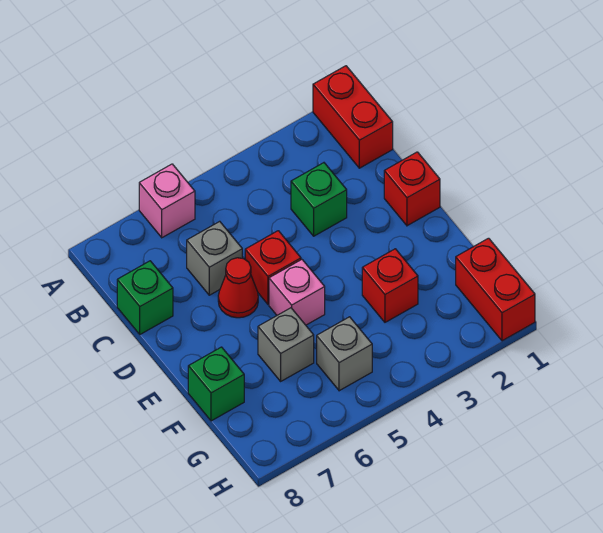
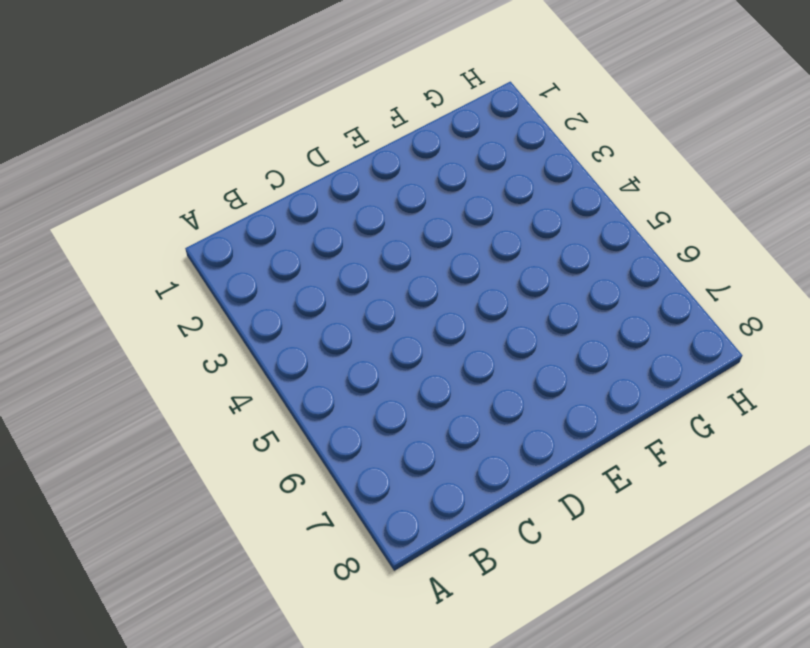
none -> red 1x2 brick [313,66,393,168]
none -> pink 1x1 brick [139,164,195,238]
none -> green 1x1 brick [291,163,347,236]

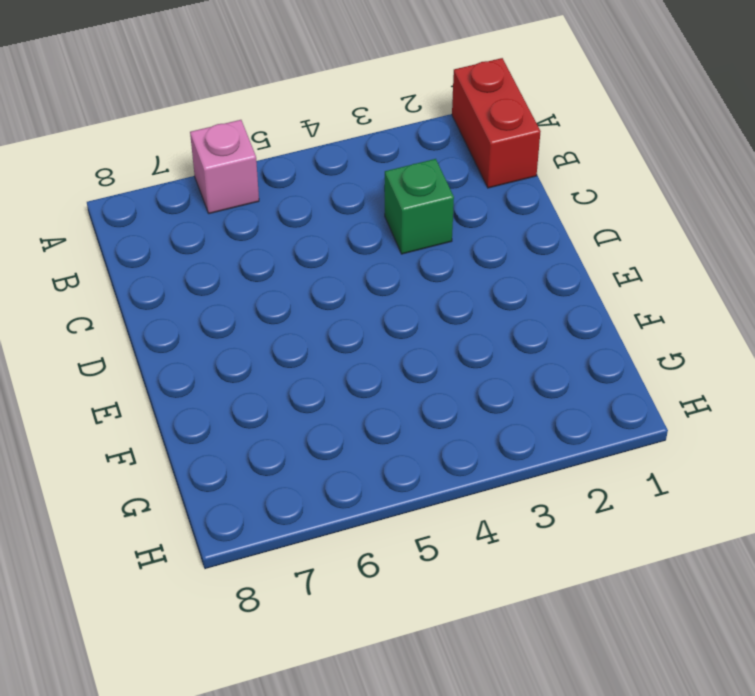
none -> grey 1x1 brick [187,221,242,295]
none -> green 1x1 brick [117,261,173,334]
none -> red 1x1 brick [384,152,440,226]

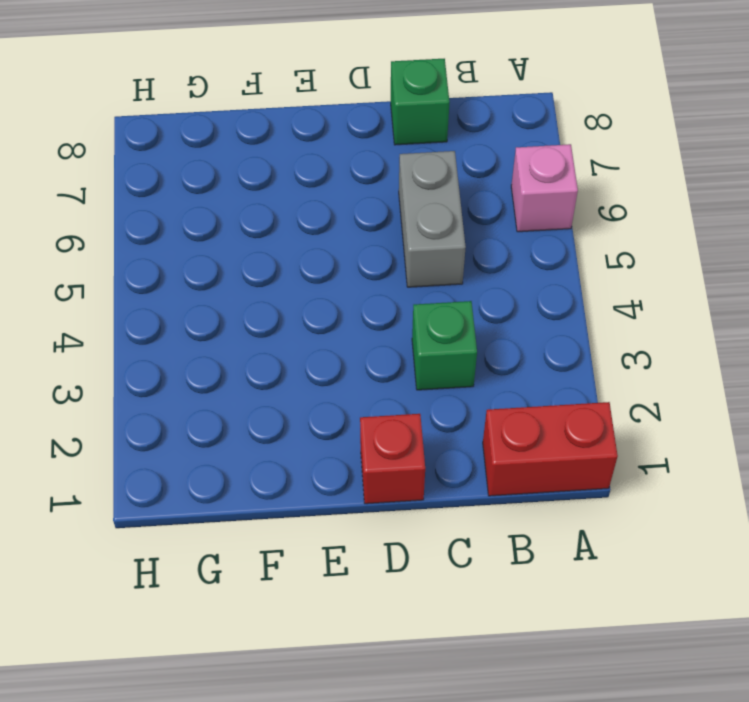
grey 1x2 brick [399,151,466,287] -> grey 1x1 brick [187,221,242,295]
none -> red 1x1 brick [245,231,301,304]
none -> red 1x1 cone [218,258,258,318]
none -> pink 1x1 brick [269,260,325,325]

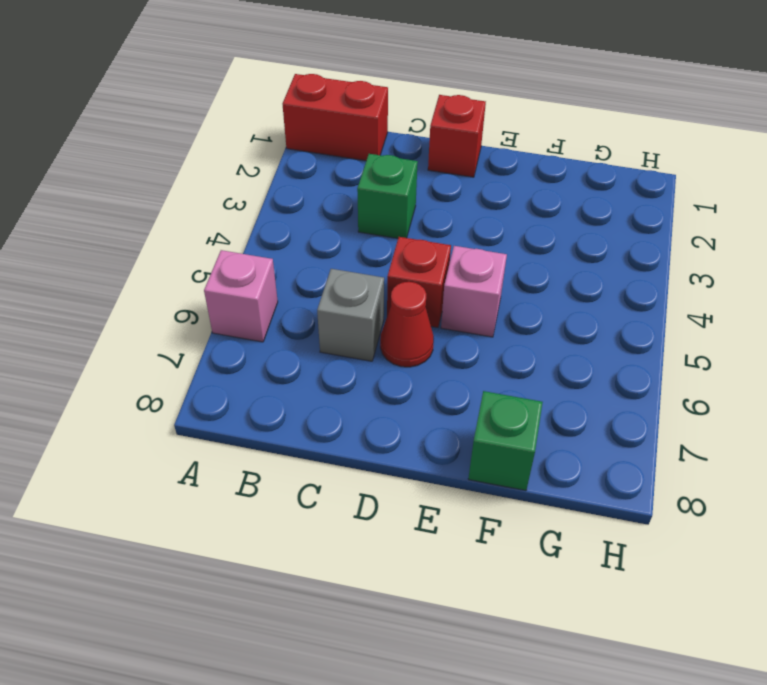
none -> green 1x1 brick [117,261,173,334]
none -> red 1x1 brick [362,249,418,322]
none -> grey 1x1 brick [258,308,314,381]

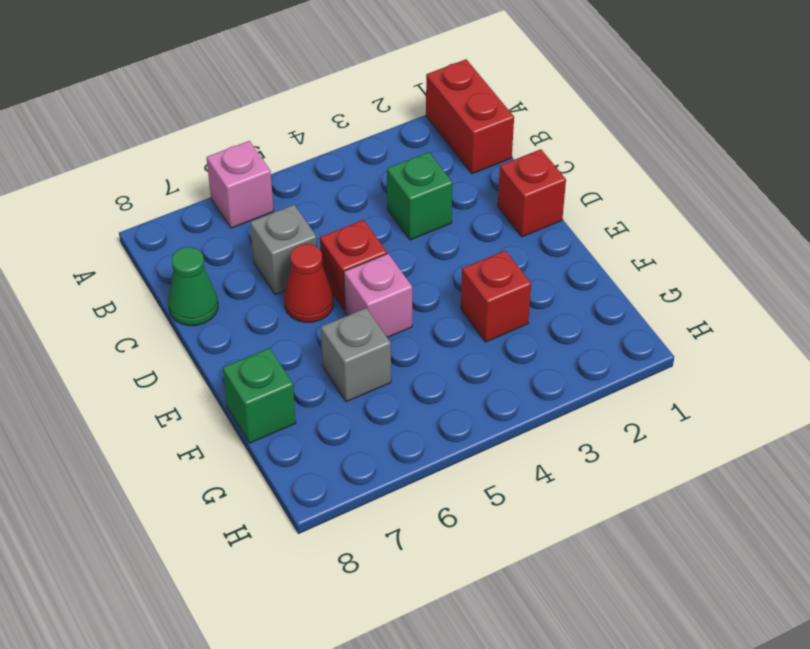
green 1x1 cone [168,247,218,326] -> green 1x1 brick [117,261,173,334]
none -> red 1x2 brick [456,238,535,341]
none -> grey 1x1 brick [317,317,372,391]

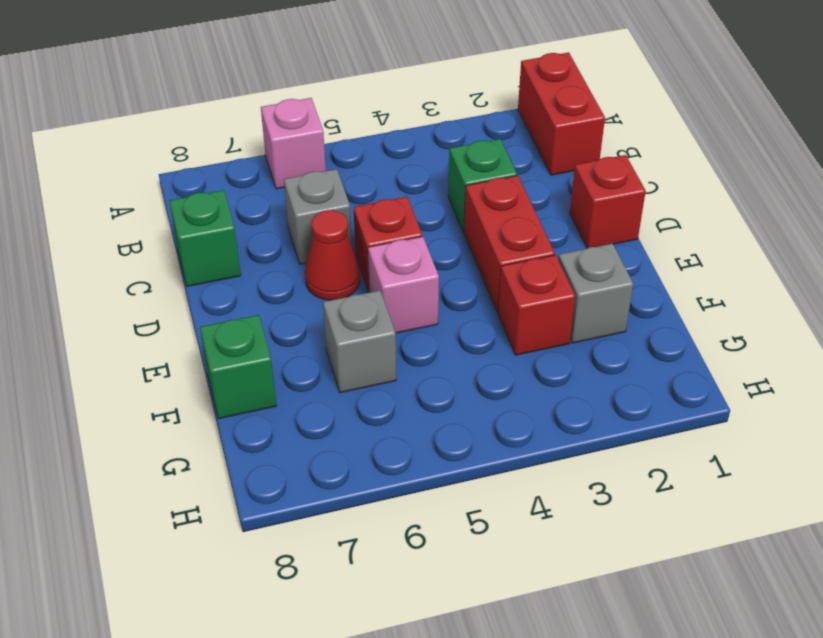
red 1x2 brick [464,176,555,312] -> red 1x2 brick moved to [456,238,535,341]
grey 1x1 brick [558,244,633,343] -> grey 1x1 brick moved to [317,317,372,391]

